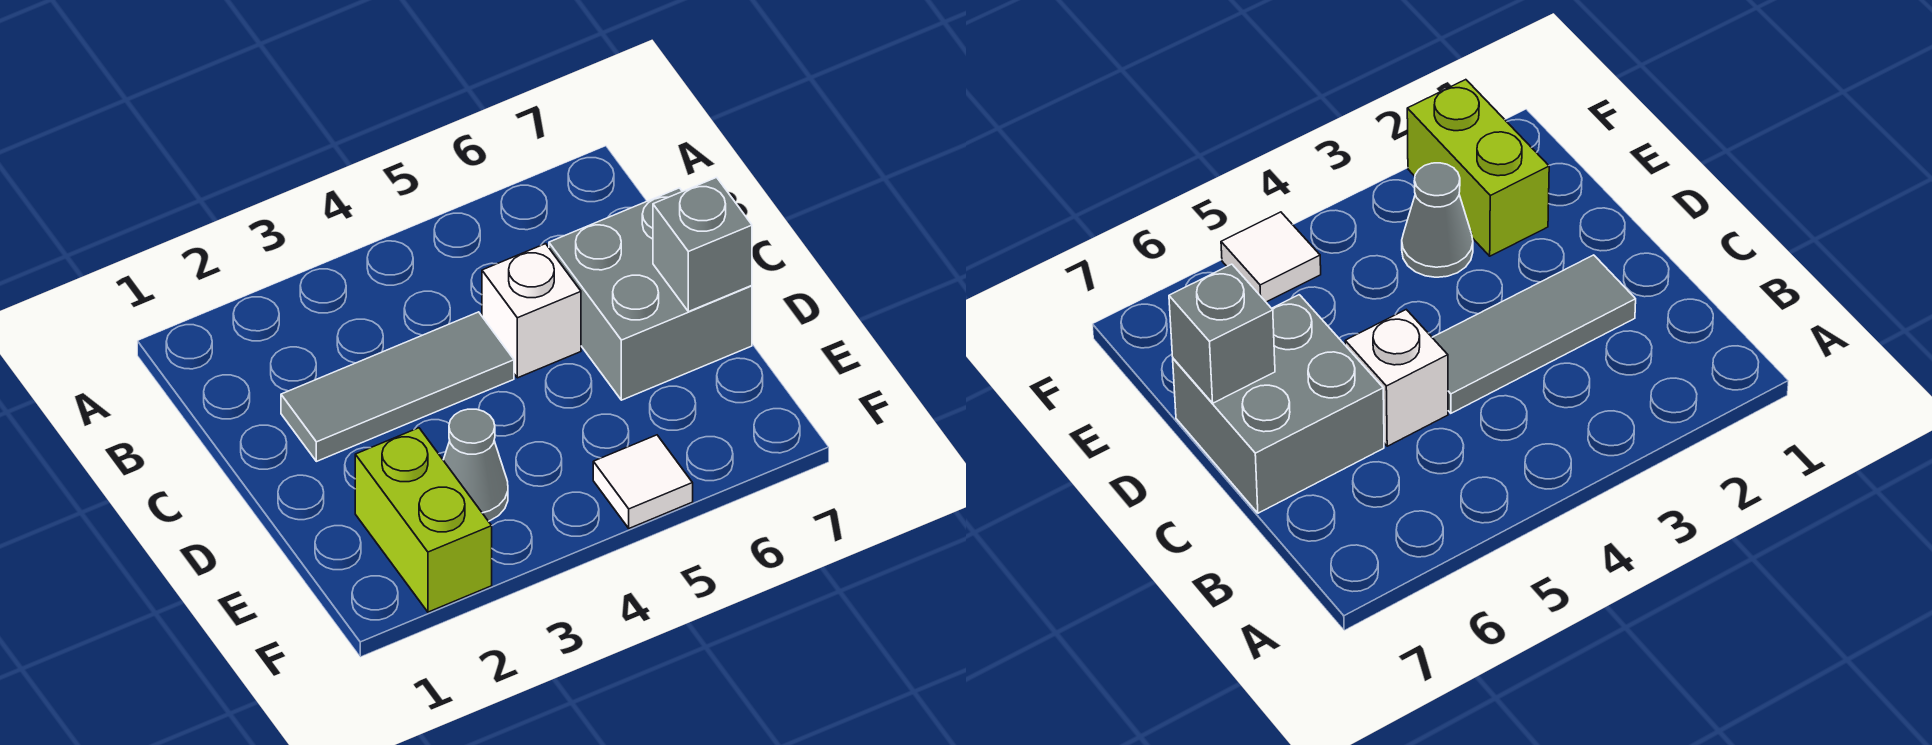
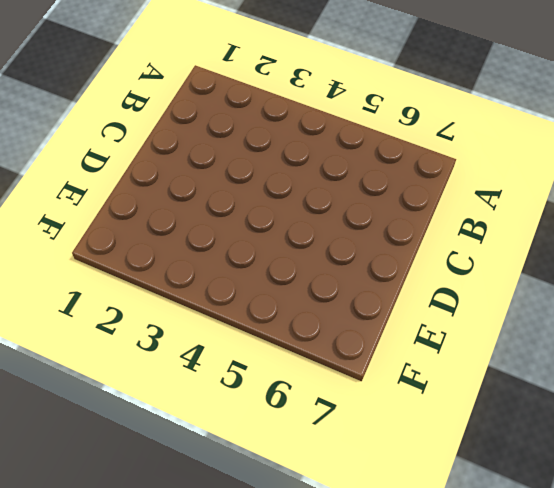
none -> grey 1x3 tile [281,312,514,461]
none -> white 1x1 brick [482,244,581,378]

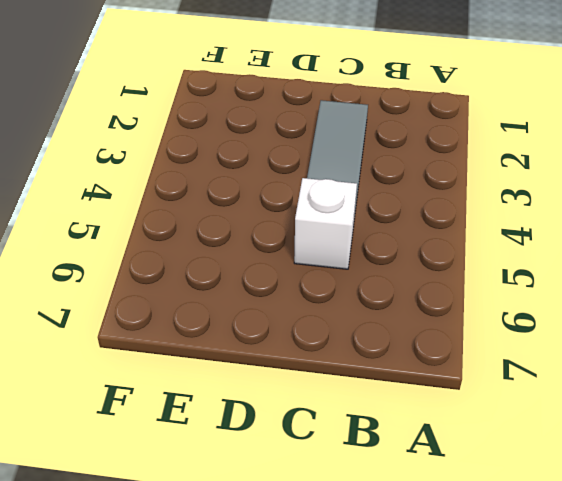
none -> grey 2x2 brick [549,188,752,400]
none -> lime 1x2 brick [355,428,492,612]

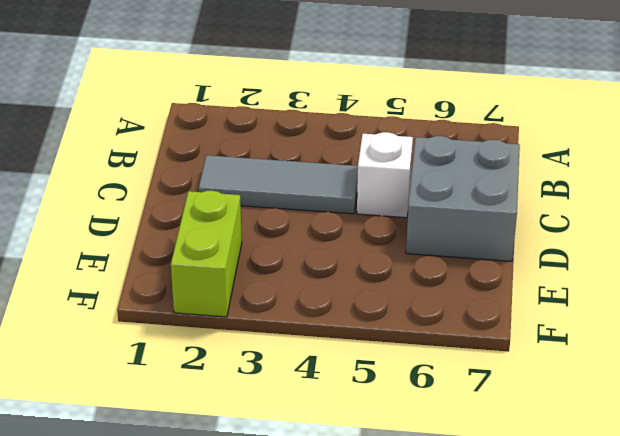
none -> grey 1x1 cone [443,409,508,521]
none -> white 1x1 tile [593,435,693,528]

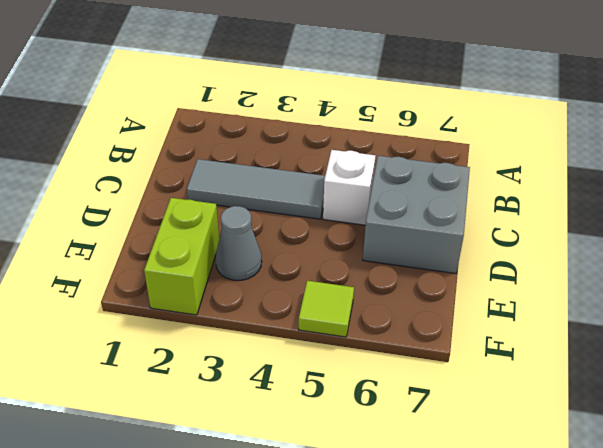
lime 1x1 tile [299,281,354,337] -> white 1x1 tile [593,435,693,528]
none -> grey 1x1 brick [653,177,752,312]

